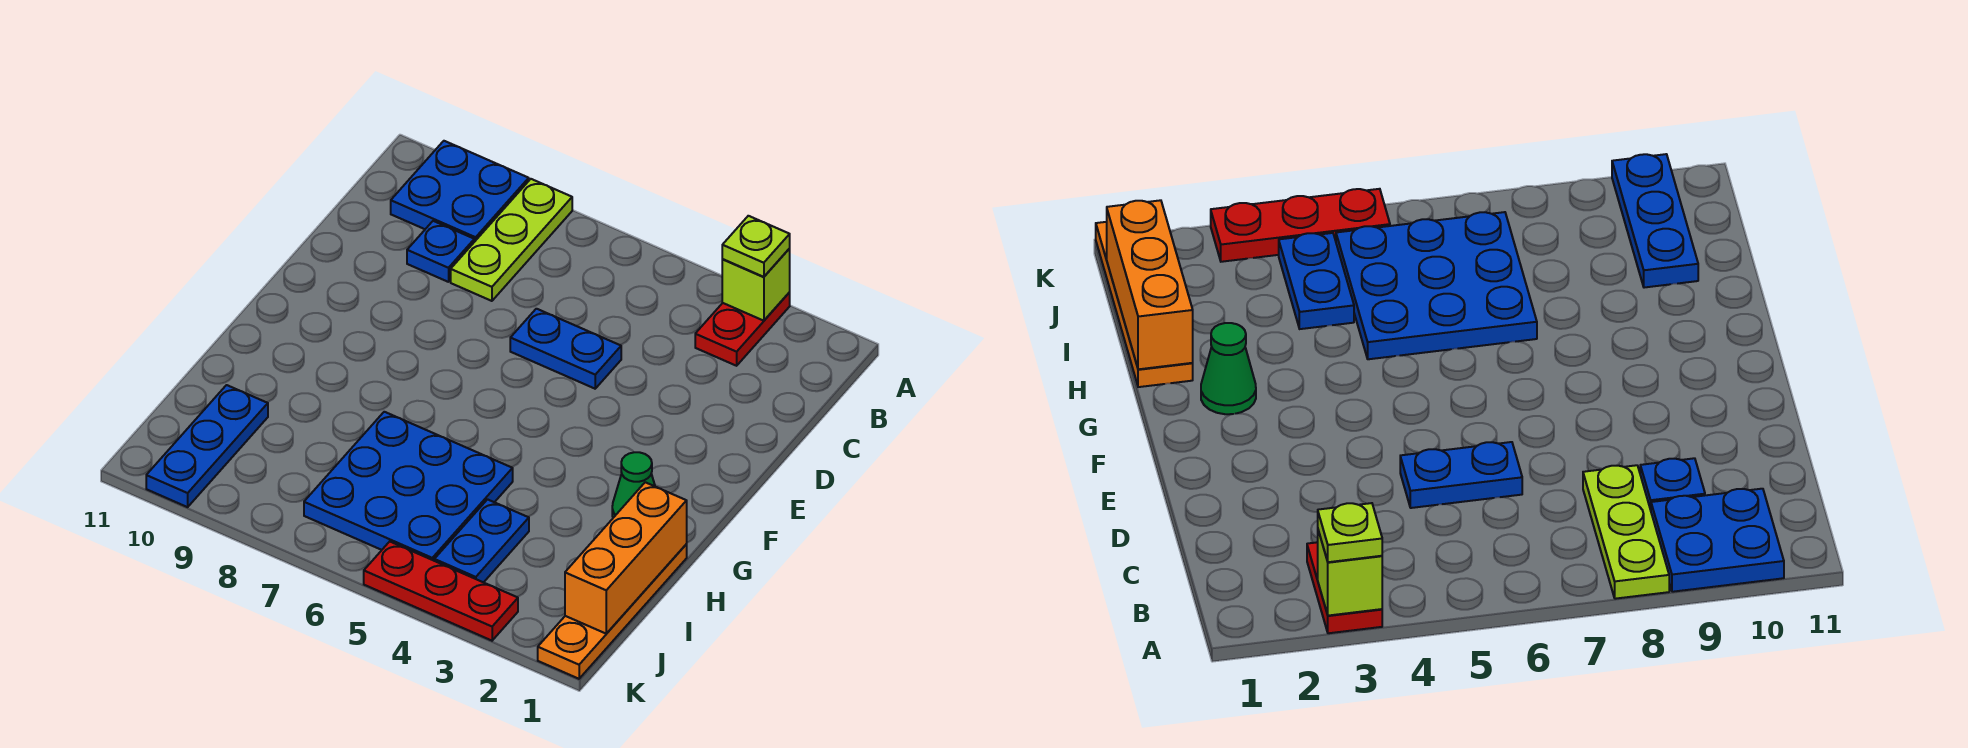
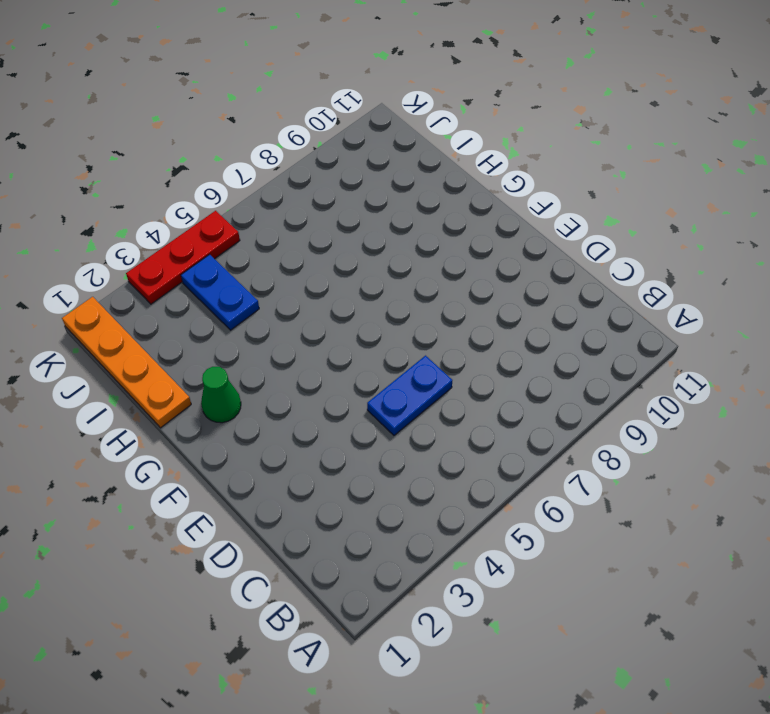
none -> red 1x2 plate [695,292,790,366]
none -> lime 1x3 plate [451,179,572,301]
none -> blue 2x2 plate [391,141,529,242]

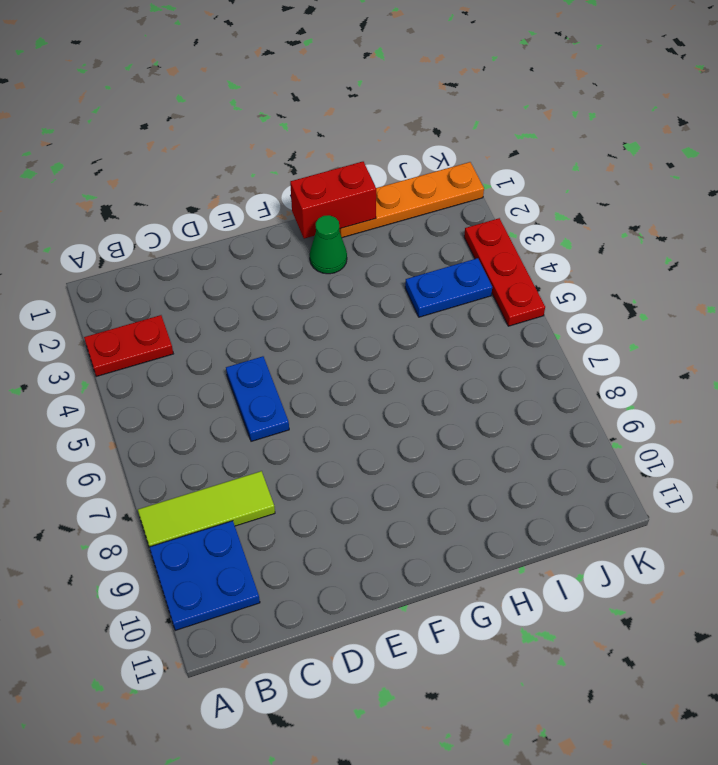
lime 1x3 tile [138,471,275,547] -> lime 1x3 plate [451,179,572,301]
red 1x2 brick [290,162,376,239] -> orange 1x3 brick [565,482,687,634]
none -> blue 1x1 plate [407,221,474,282]
none -> blue 3x3 plate [304,412,513,561]
none -> blue 1x3 plate [146,385,268,507]

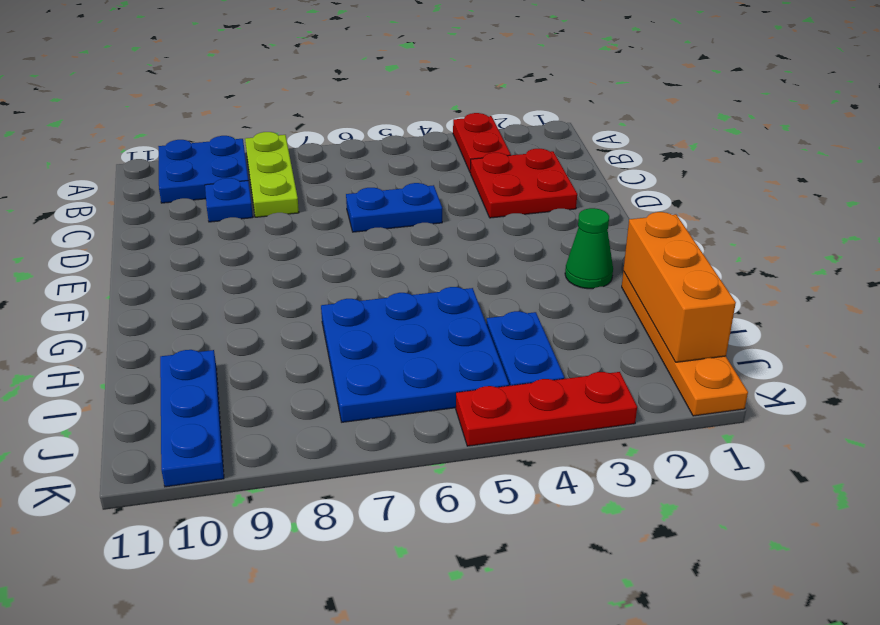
red 2x2 plate [471,149,577,218] -> none
none -> lime 1x1 brick [722,249,790,321]
none -> lime 1x1 plate [722,216,790,277]

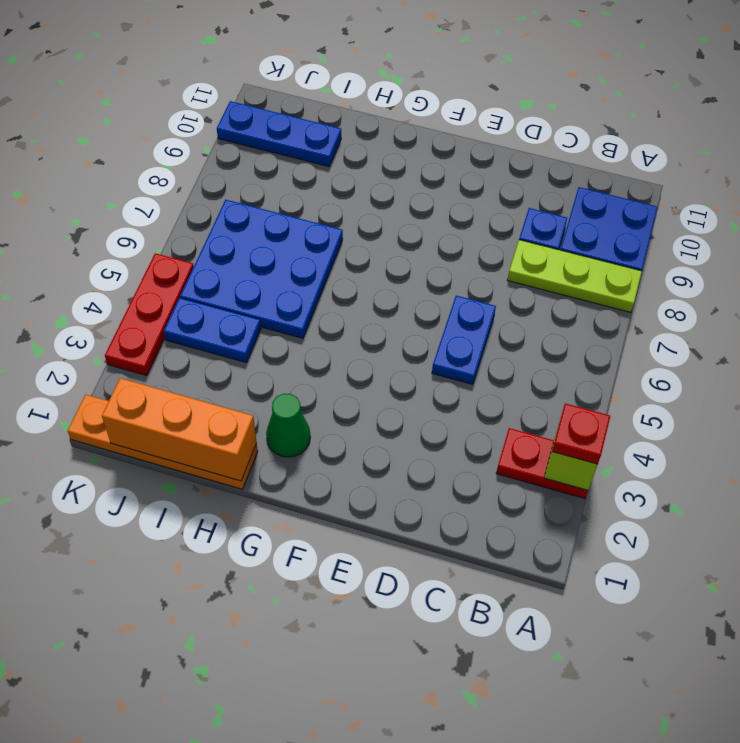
red 1x1 plate [552,403,611,464] -> lime 1x1 plate [722,216,790,277]

